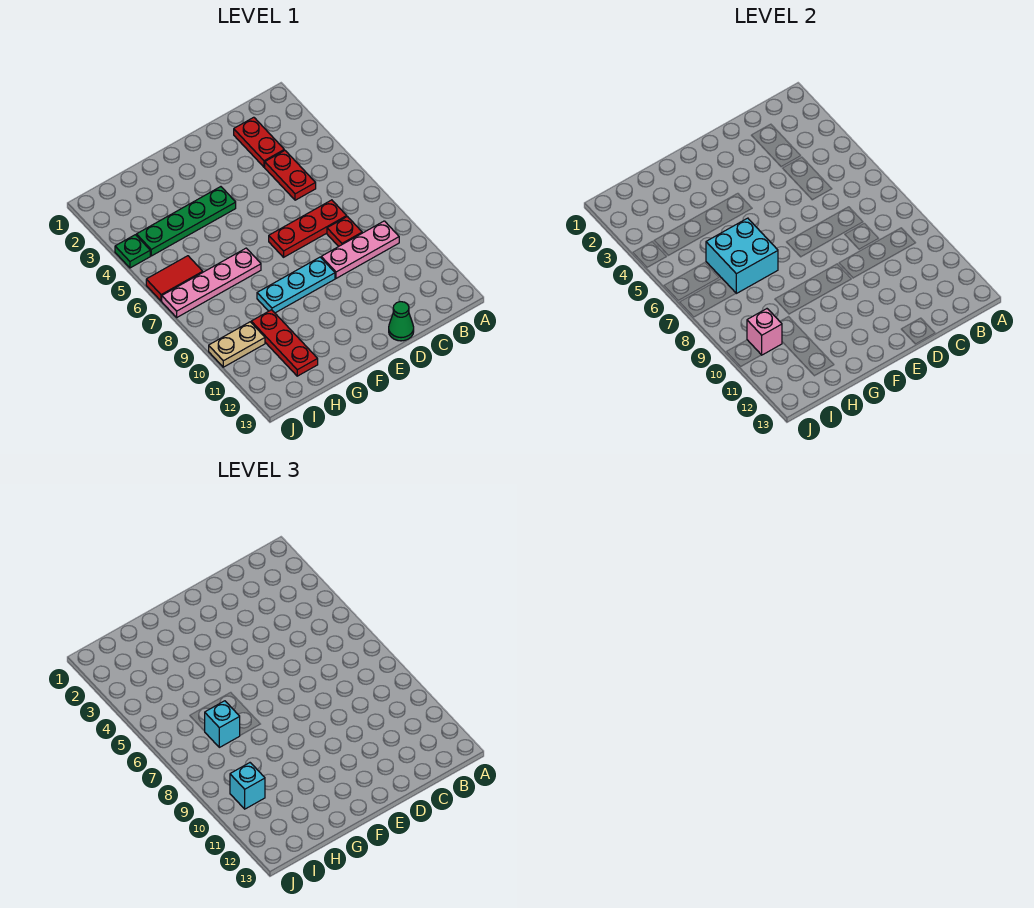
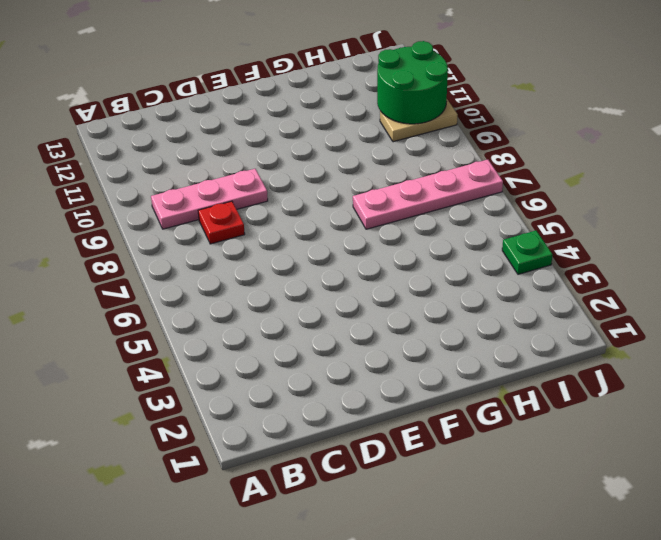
green 2x2 round brick [377,41,448,124] -> pink 1x1 brick [747,309,782,355]
none -> red 1x2 plate [234,117,284,167]
none -> red 1x2 plate [265,150,316,200]
none -> red 1x3 plate [269,200,347,257]

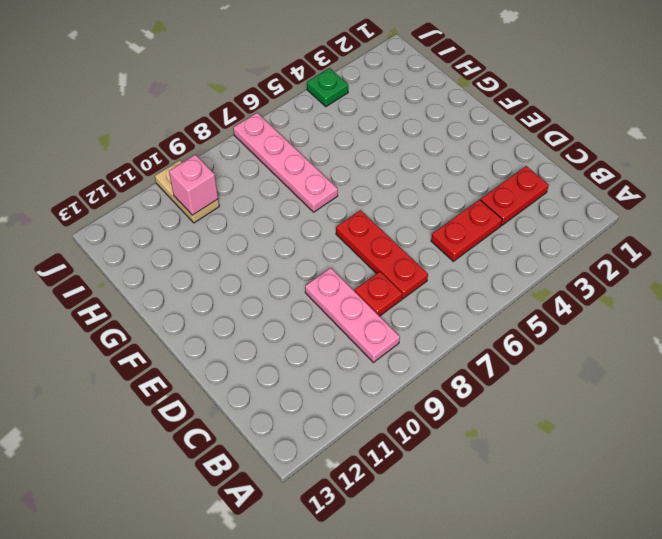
none -> green 1x1 cone [389,302,414,341]
none -> cyan 1x3 plate [257,257,335,313]
none -> green 1x4 plate [136,187,236,256]

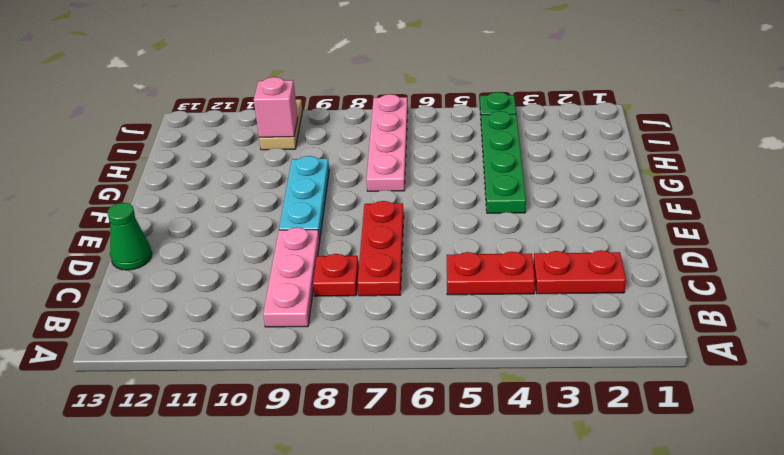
none -> red 1x3 plate [251,310,318,376]
none -> red 1x2 tile [146,256,203,301]
none -> cyan 2x2 brick [706,218,778,293]

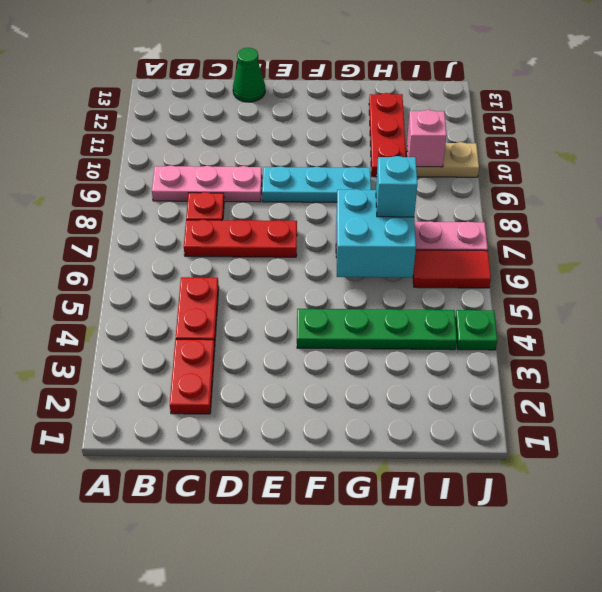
none -> cyan 1x1 brick [230,763,265,809]

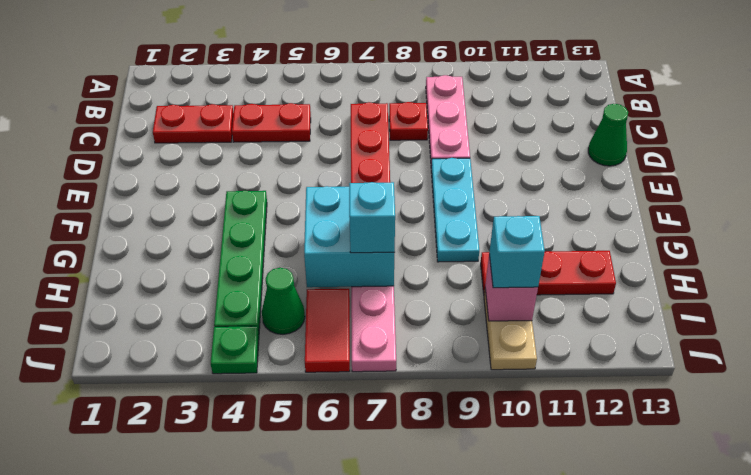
green 1x1 cone [262,268,305,334] -> none

